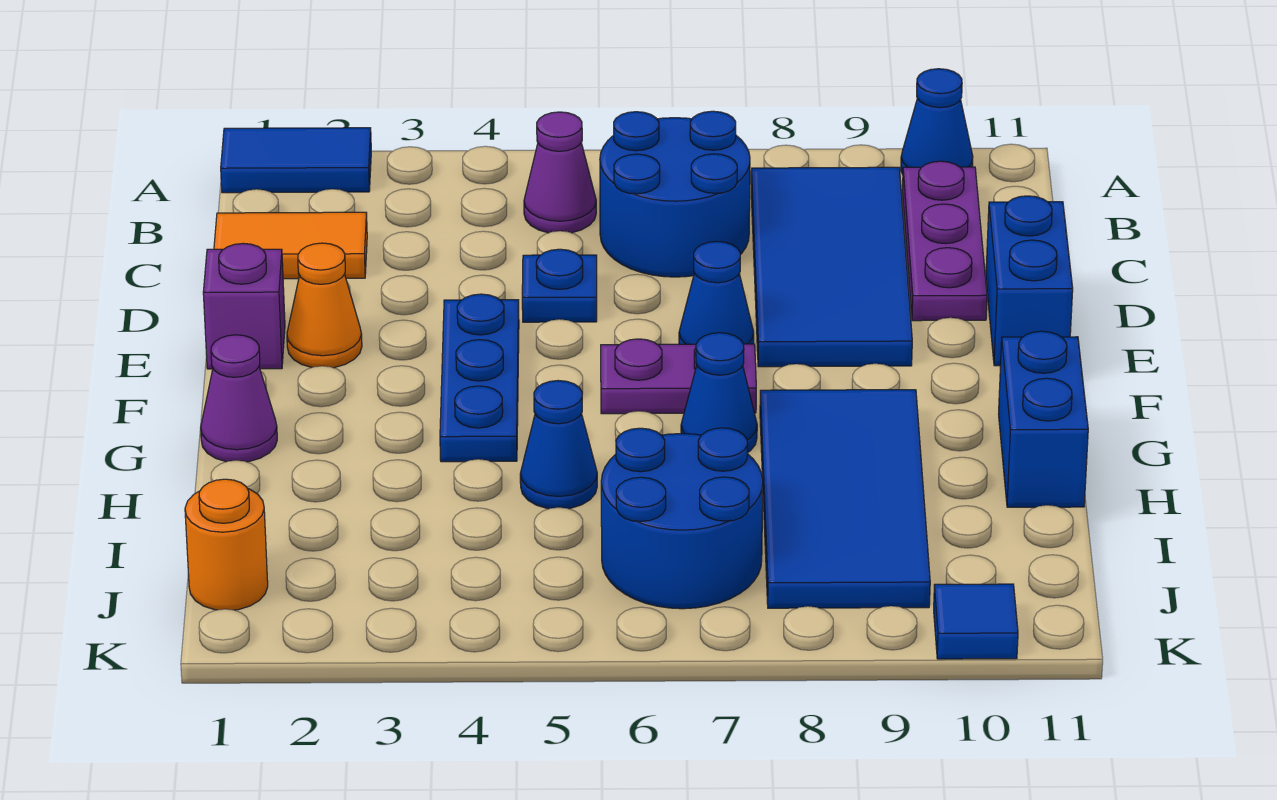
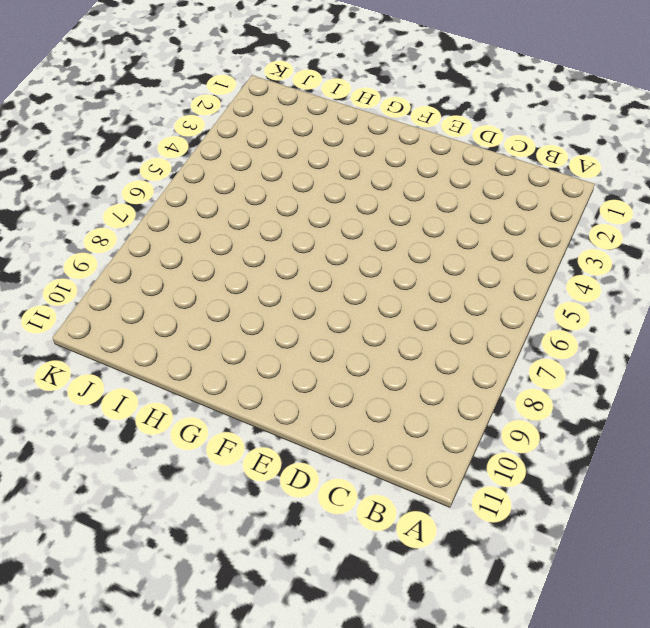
none -> blue 1x2 tile [221,128,371,193]
none -> blue 1x1 cone [901,69,973,174]
none -> purple 1x1 cone [524,112,596,233]

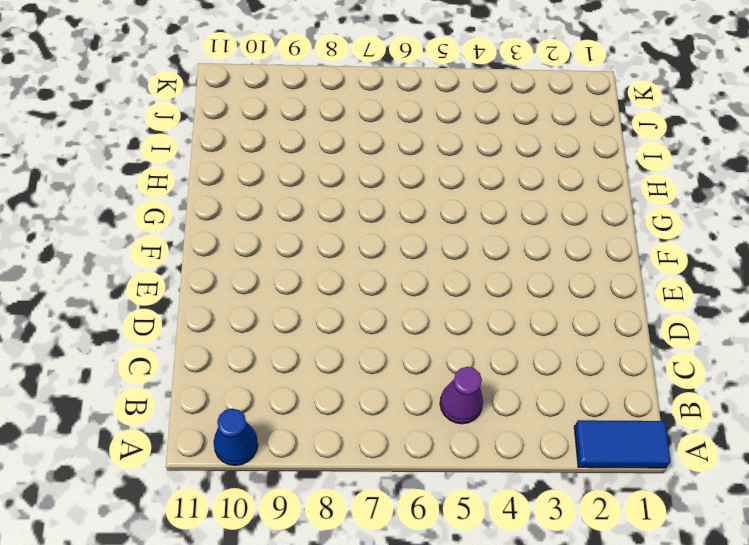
none -> blue 2x2 round brick [600,111,750,277]
none -> blue 2x4 tile [751,167,912,367]
none -> purple 1x3 plate [902,161,987,321]

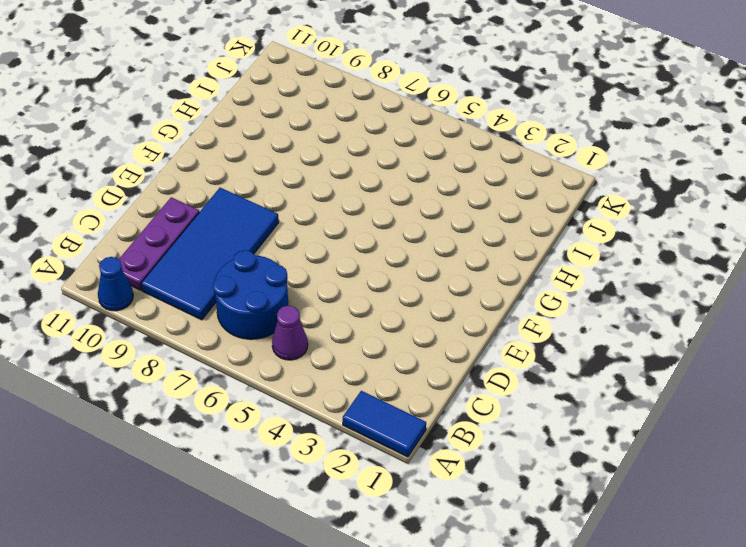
none -> orange 1x2 tile [214,212,367,279]
none -> blue 1x1 plate [522,249,597,322]
none -> blue 1x2 brick [986,196,1073,366]

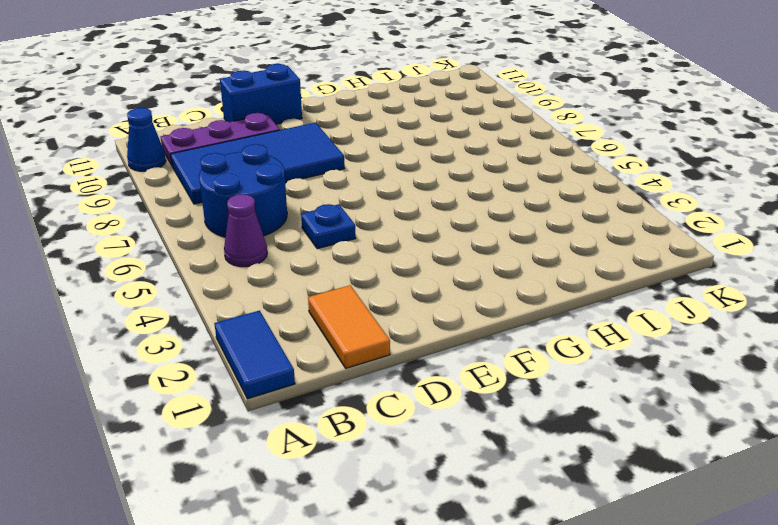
none -> purple 1x1 brick [203,243,285,369]
none -> orange 1x1 cone [287,243,362,368]
none -> blue 1x3 plate [440,294,519,462]

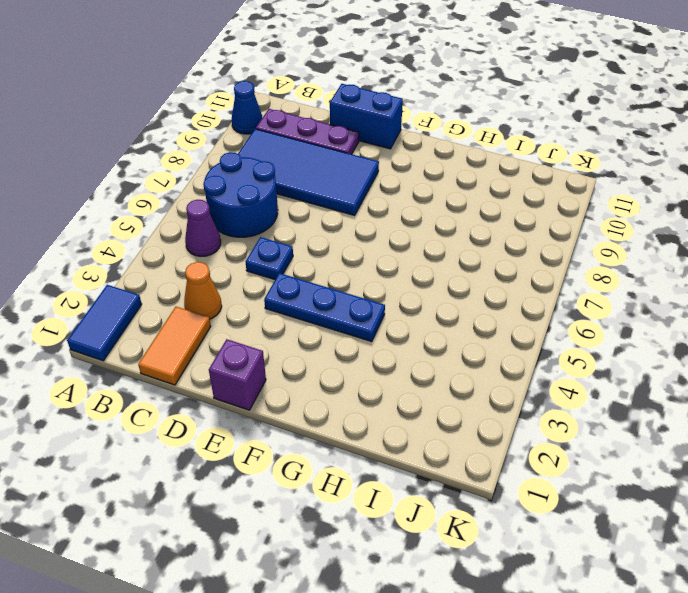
orange 1x1 cone [184,262,222,319] -> orange 1x1 cone moved to [287,243,362,368]
none -> blue 1x1 cone [679,241,754,344]
none -> purple 1x2 plate [601,339,756,414]
none -> purple 1x1 cone [201,335,277,462]

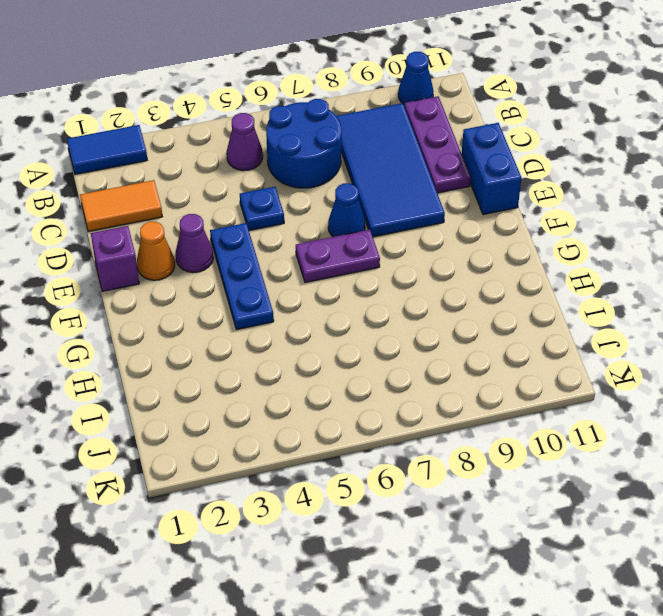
purple 1x1 cone [176,214,213,272] -> purple 1x1 cone moved to [201,335,277,462]
none -> blue 1x1 cone [681,333,757,453]
none -> blue 2x4 tile [760,390,930,608]
none -> blue 1x2 brick [999,331,1088,507]

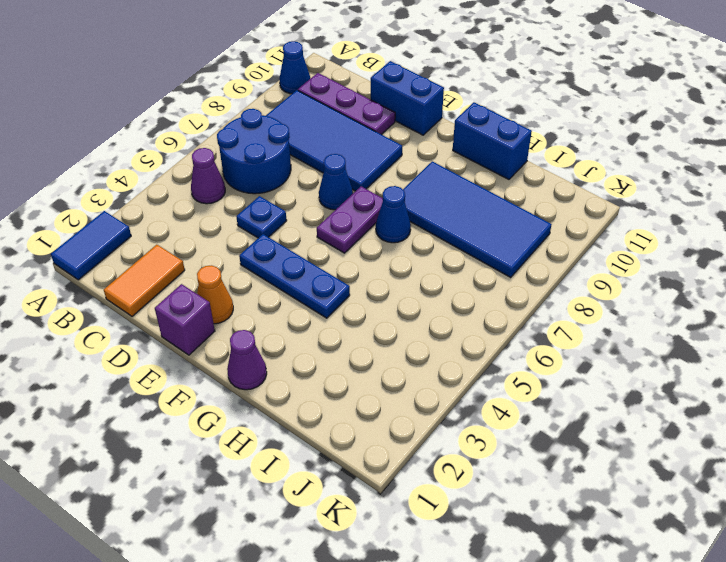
none -> blue 1x1 cone [520,381,597,509]
none -> blue 2x2 round brick [601,428,763,609]
none -> orange 1x1 round brick [185,479,268,610]

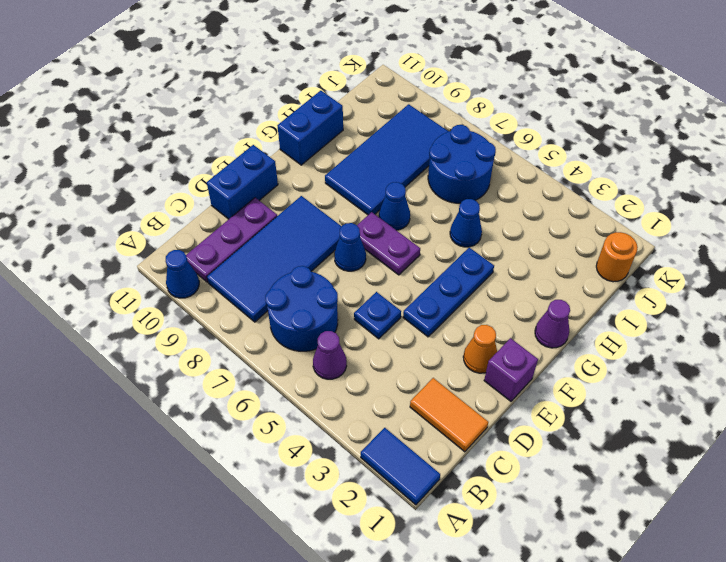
none -> blue 1x1 tile [934,584,1018,659]

